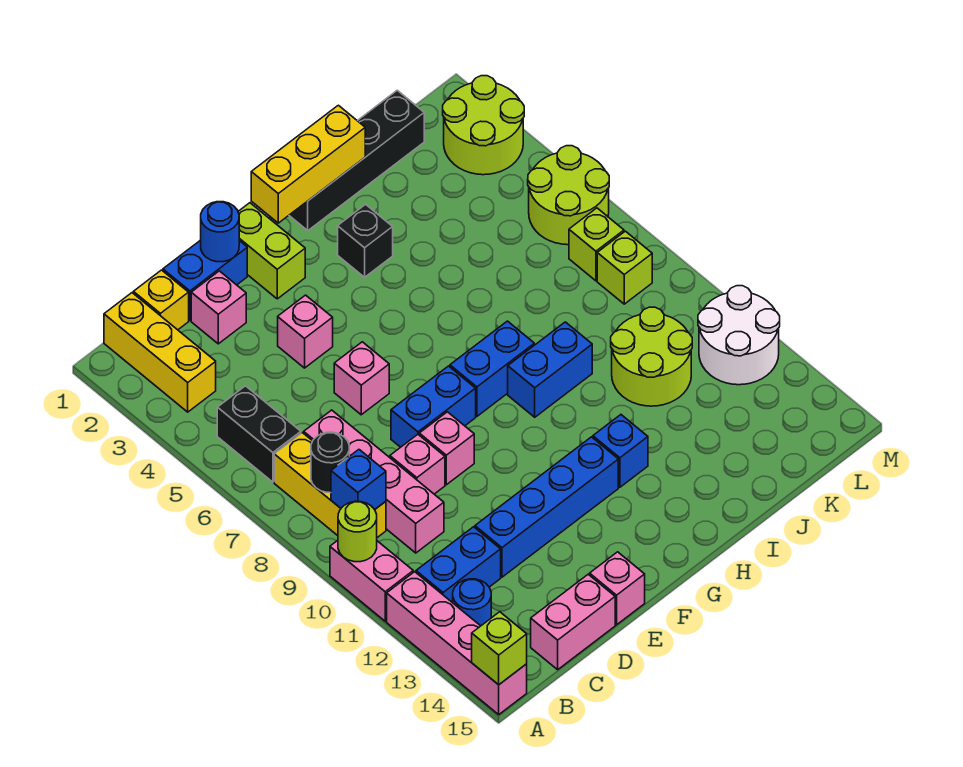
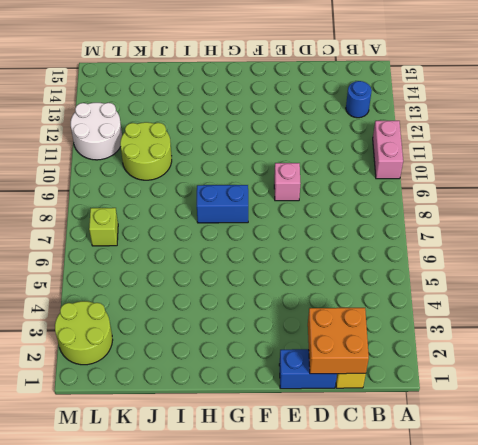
orange 2x2 brick [308,308,369,374] -> none
none -> pink 1x4 brick [387,572,527,714]
none -> yellow 1x3 brick [104,293,216,412]
none -> black 1x2 brick [217,386,301,482]
none -> yellow 1x3 brick [274,433,386,538]

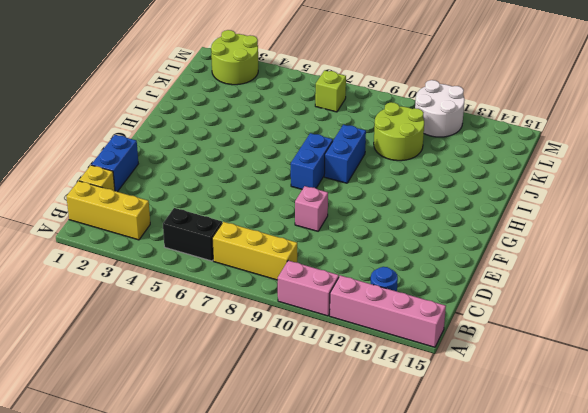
none -> blue 1x2 brick [416,527,501,603]
none -> pink 1x4 brick [304,410,444,553]
none -> pink 1x2 brick [531,574,615,670]
none -> pink 1x1 brick [191,271,246,344]

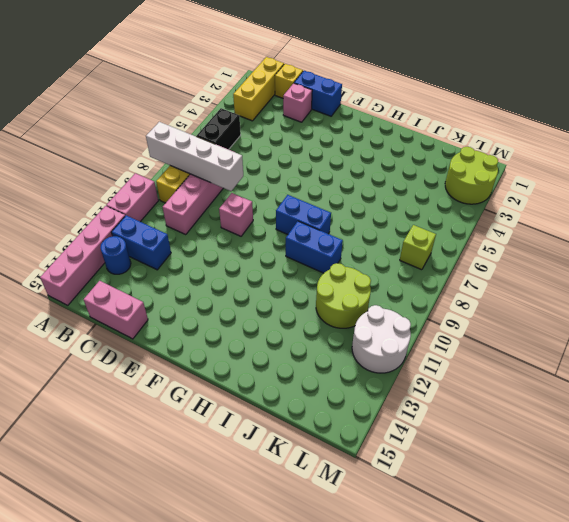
white 1x4 brick [146,122,243,191] -> black 1x1 round brick [311,432,349,493]
none -> pink 1x1 brick [390,435,445,494]
none -> blue 1x4 brick [475,437,618,577]
none -> pink 1x1 brick [278,295,333,368]
none -> pink 1x1 brick [334,342,389,415]

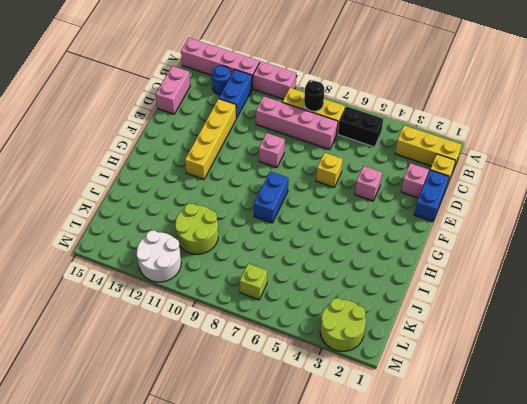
yellow 1x4 brick [185,99,237,179] -> blue 1x4 brick [475,437,618,577]
yellow 1x1 brick [316,153,343,187] -> pink 1x1 brick [334,342,389,415]
none -> pink 1x1 brick [390,435,445,494]
none -> blue 1x2 brick [391,366,476,447]
none -> pink 1x1 brick [590,552,645,625]
none -> lime 1x2 brick [238,203,305,299]

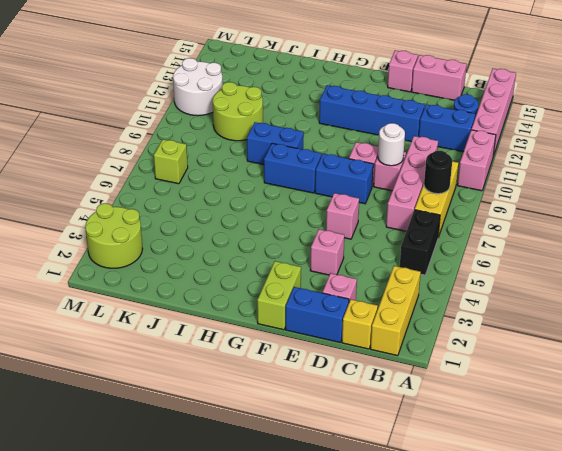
white 1x1 round brick [378,123,405,166] -> none
none -> black 1x4 brick [289,90,424,231]
none -> black 1x1 brick [338,204,393,277]
none -> blue 1x1 brick [593,415,648,487]
none -> lime 2x2 round brick [528,146,609,245]

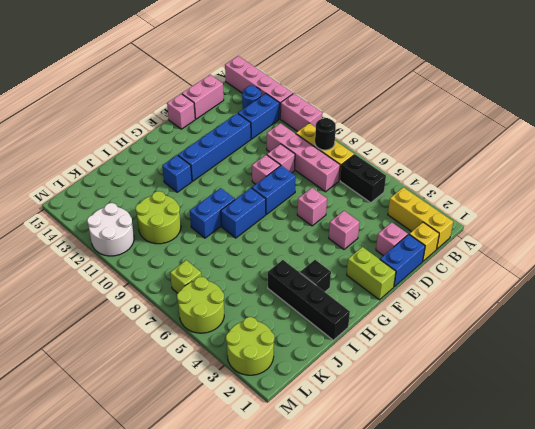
black 1x4 brick [268,260,350,340] -> black 1x4 brick turned to [289,90,424,231]
none -> lime 1x1 brick [597,231,652,304]
none -> lime 1x1 round brick [338,501,377,562]
none -> lime 1x1 brick [472,612,527,685]
none -> blue 1x1 brick [331,450,386,510]

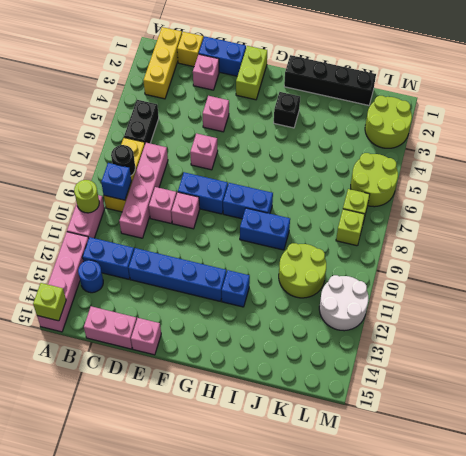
none -> blue 1x1 round brick [201,202,239,262]
none -> yellow 1x3 brick [251,105,365,223]

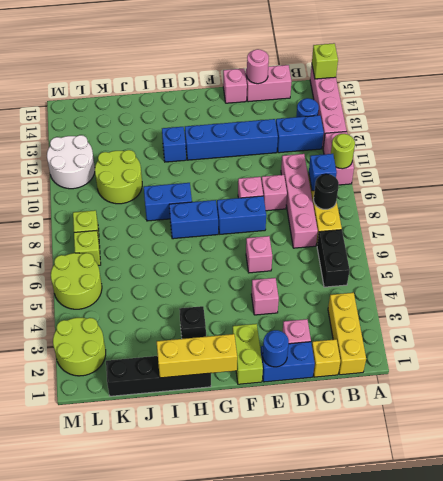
pink 1x1 round brick [247,49,269,84] -> none

